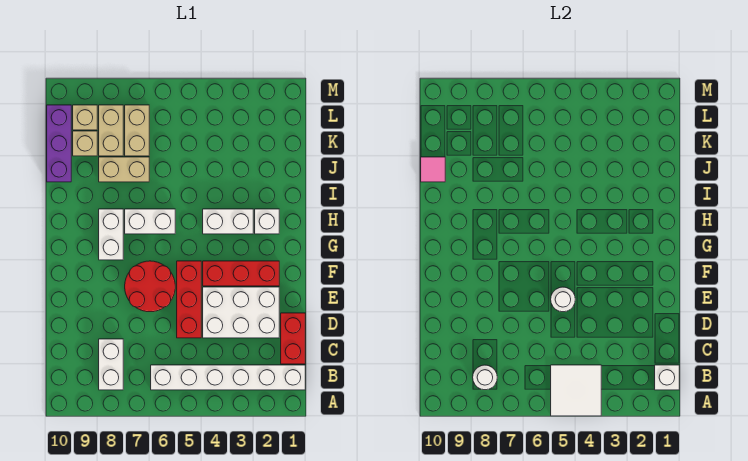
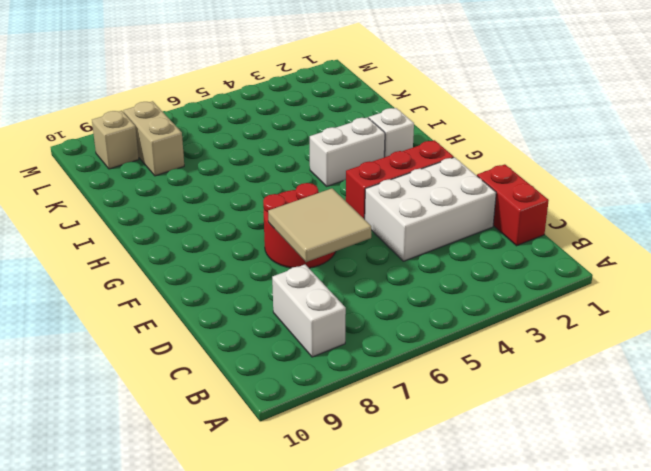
tan 2x2 tile [268,188,371,262] -> none
none -> white 1x6 brick [151,365,305,390]
none -> red 1x3 brick [177,261,201,338]
none -> white 1x2 brick [99,209,123,260]

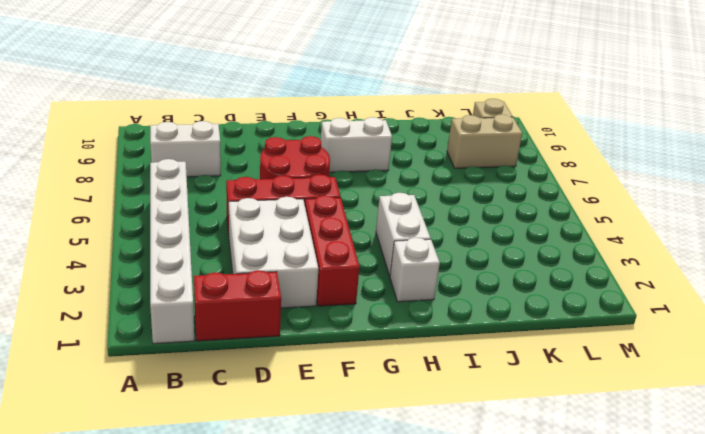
none -> white 1x2 brick [125,209,175,234]
none -> tan 1x2 brick [99,157,149,182]
none -> purple 1x3 brick [47,105,71,182]

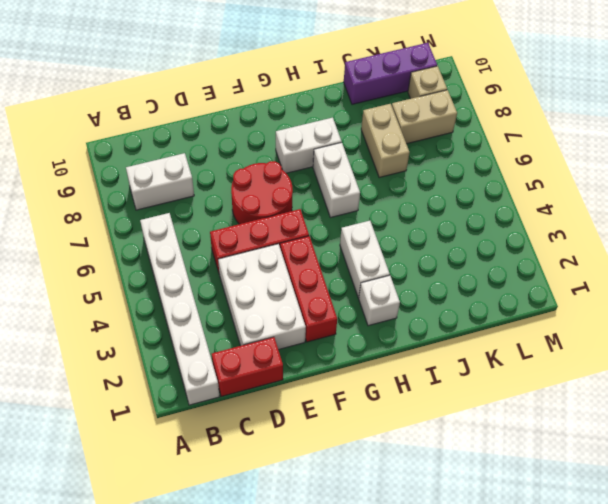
none -> tan 1x2 brick [125,105,149,156]
none -> tan 1x1 brick [73,131,97,156]
none -> white 2x2 tile [551,365,601,416]

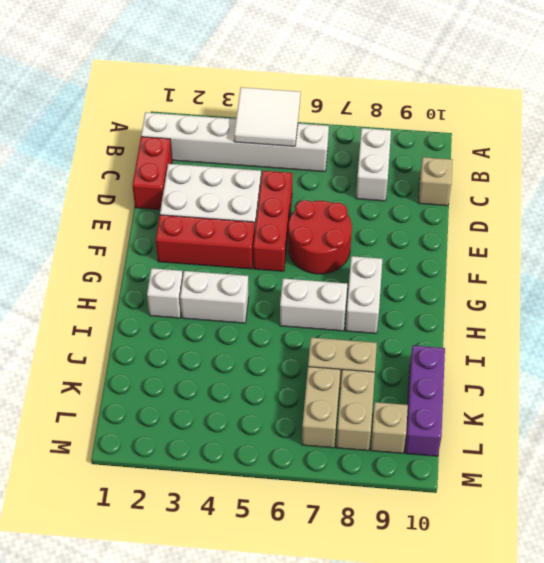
tan 1x1 brick [418,157,453,206] -> tan 1x1 brick moved to [73,131,97,156]
none -> white 1x1 brick [655,365,679,390]
none -> white 1x1 round brick [473,365,497,390]
none -> white 1x1 round brick [551,287,575,312]

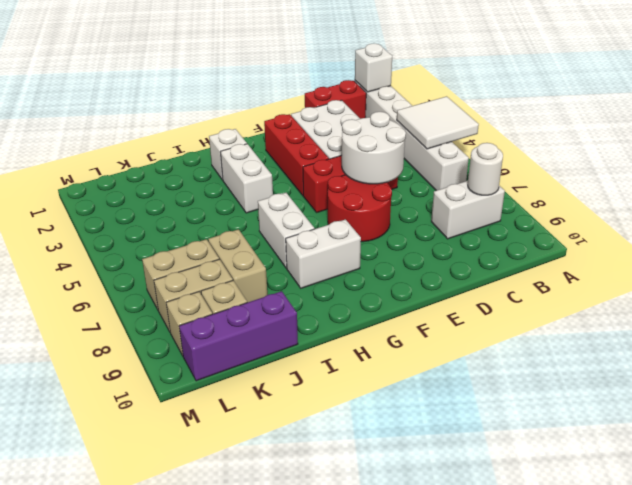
white 2x2 round brick [342,112,406,184] -> white 1x1 round brick [551,287,575,312]
none -> pink 1x1 tile [421,157,445,182]

